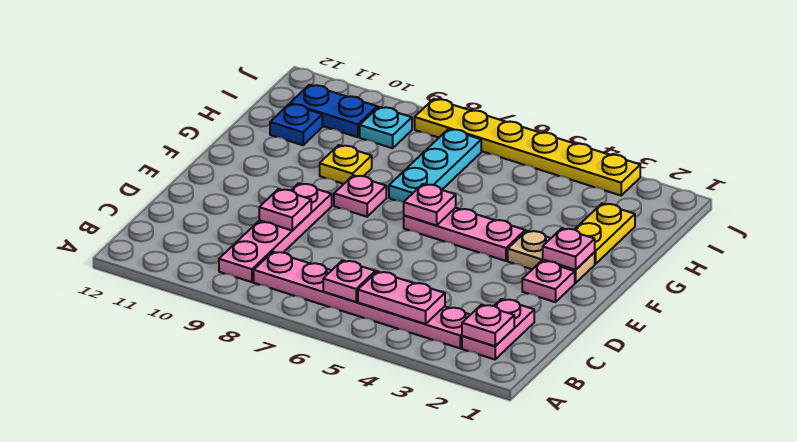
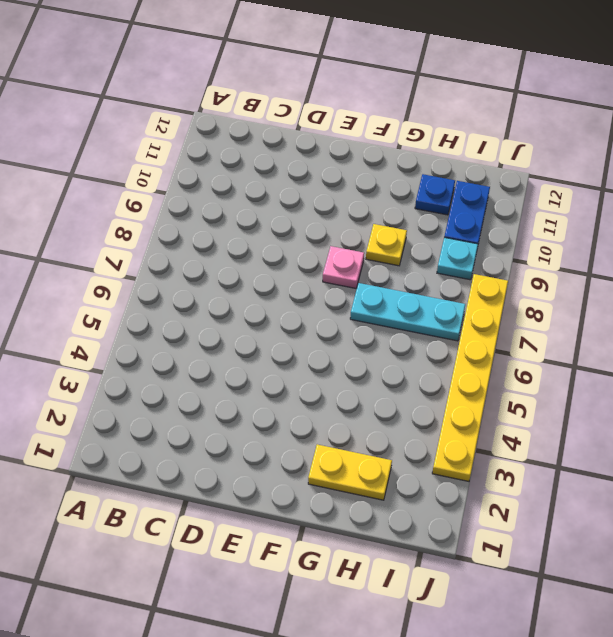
none -> pink 1x2 plate [462,299,534,359]
none -> pink 1x6 plate [254,252,470,348]
none -> pink 1x4 plate [219,183,332,282]

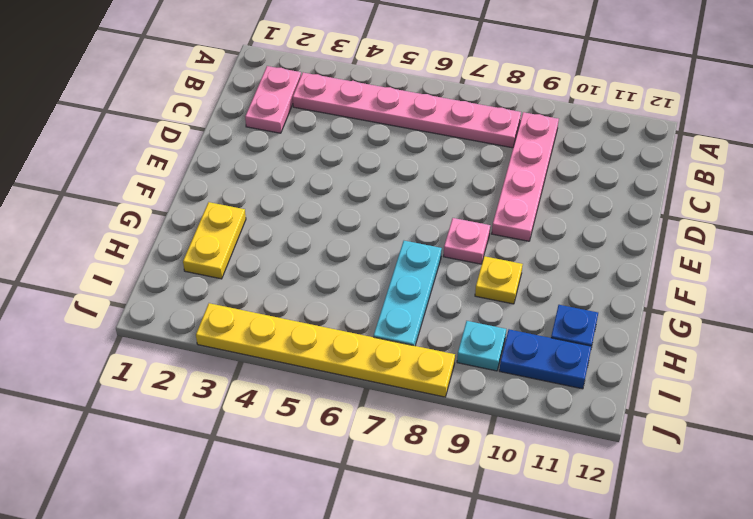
none -> pink 1x1 plate [522,261,575,302]
none -> tan 1x2 plate [508,231,595,283]
none -> pink 1x3 plate [404,208,525,261]

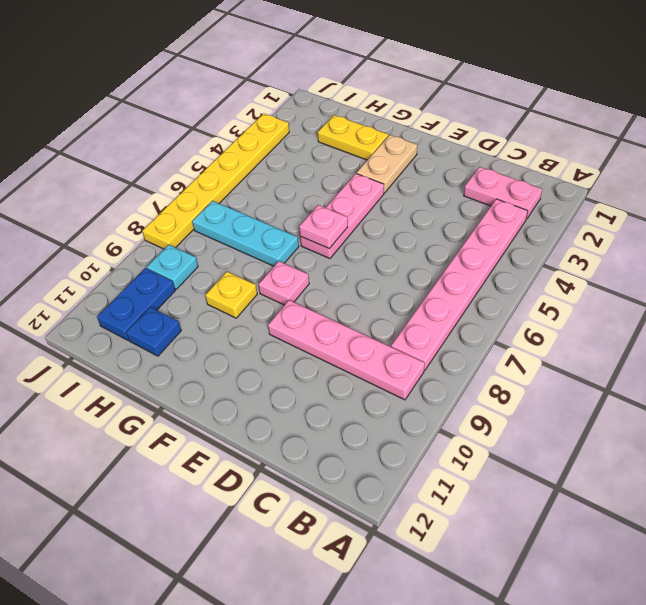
none -> pink 1x1 plate [522,261,575,302]
none -> pink 1x1 plate [462,305,514,346]
none -> pink 1x2 plate [358,272,445,324]

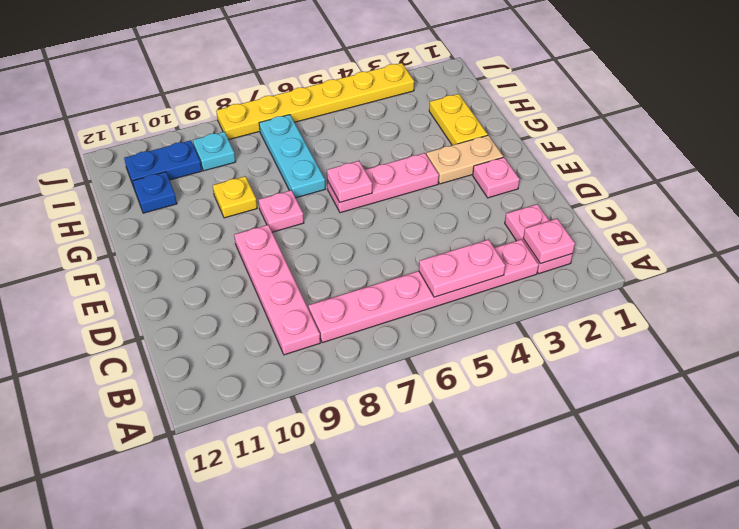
none -> pink 1x1 plate [323,260,375,302]
none -> pink 1x1 plate [259,189,311,230]
none -> pink 1x1 plate [543,228,595,270]

